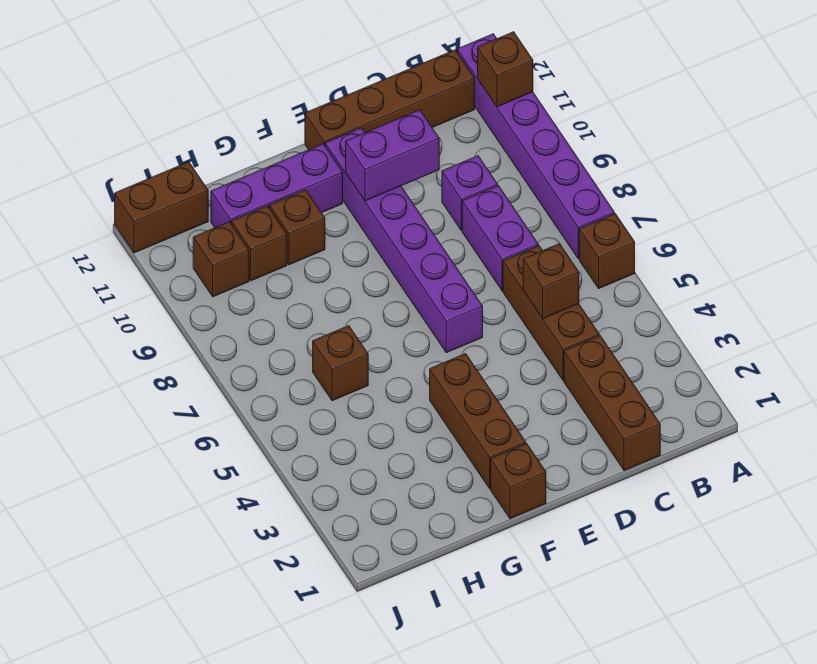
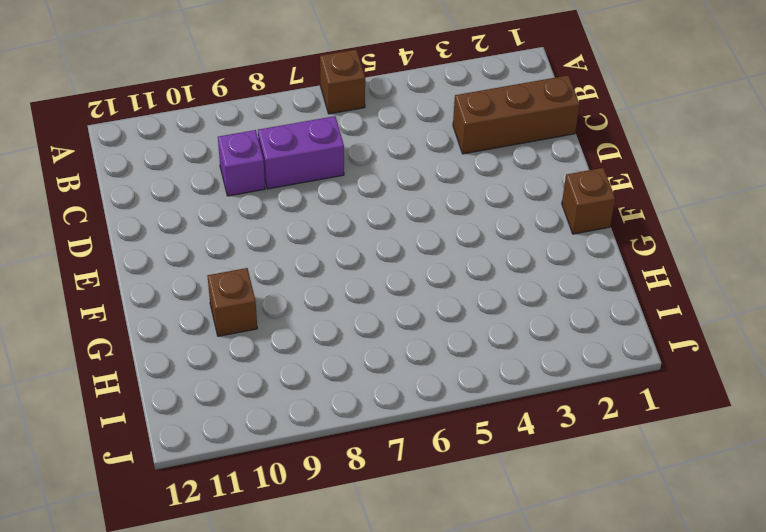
none -> purple 1x6 brick [457,34,614,259]
none -> brown 1x4 brick [305,50,475,150]
none -> brown 1x3 brick [503,246,599,381]

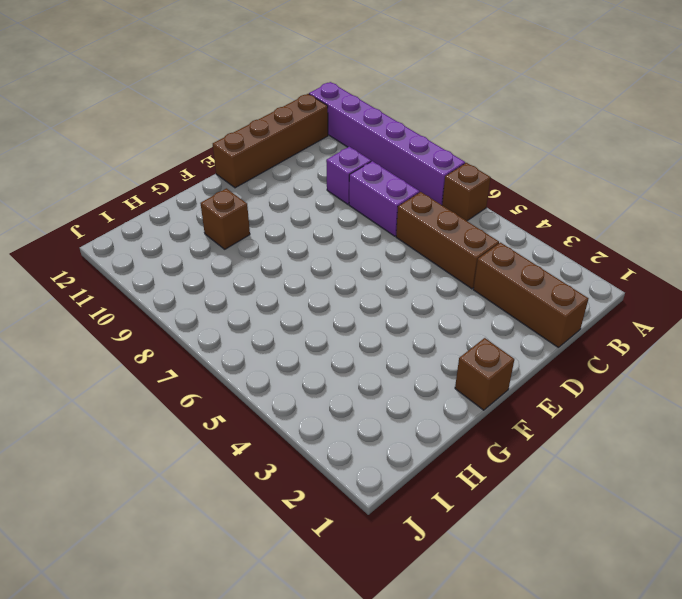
none -> purple 1x6 brick [325,128,483,353]
none -> brown 1x3 brick [430,354,526,488]
none -> purple 1x3 brick [211,144,343,228]

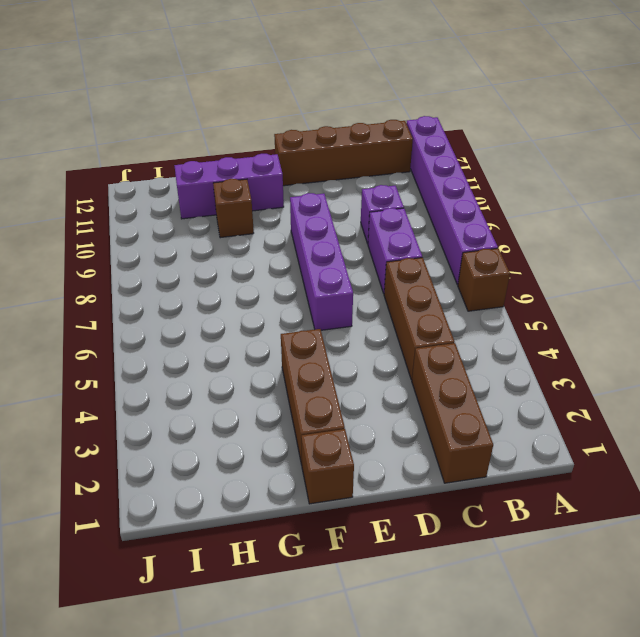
purple 1x4 brick [290,193,353,330] -> purple 1x6 brick [325,128,483,353]
none -> brown 1x1 brick [313,326,368,401]
none -> brown 1x1 brick [231,206,287,281]
none -> brown 1x1 brick [193,222,249,297]

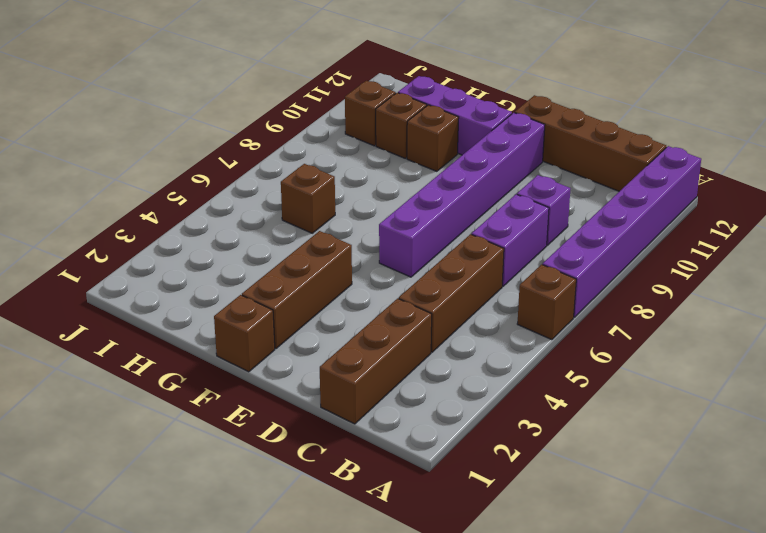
none -> brown 1x2 brick [115,162,208,253]
none -> brown 1x1 brick [478,32,533,107]
none -> brown 1x1 brick [523,244,579,319]

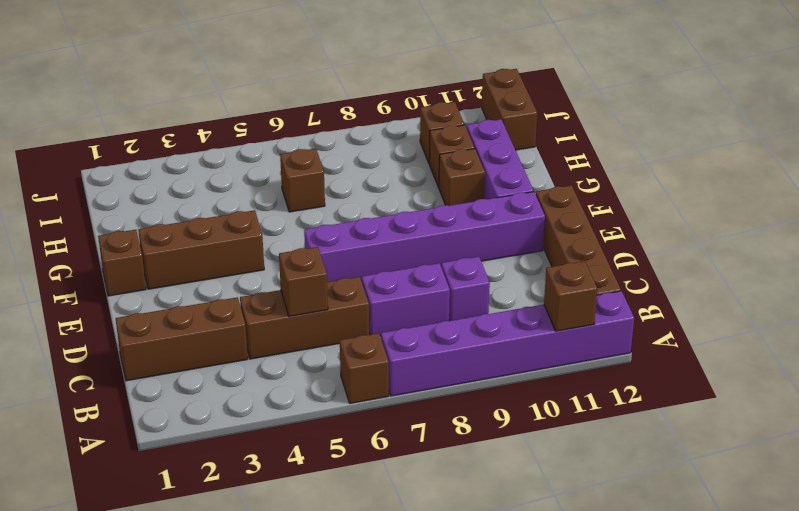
none -> purple 1x2 brick [346,110,439,201]

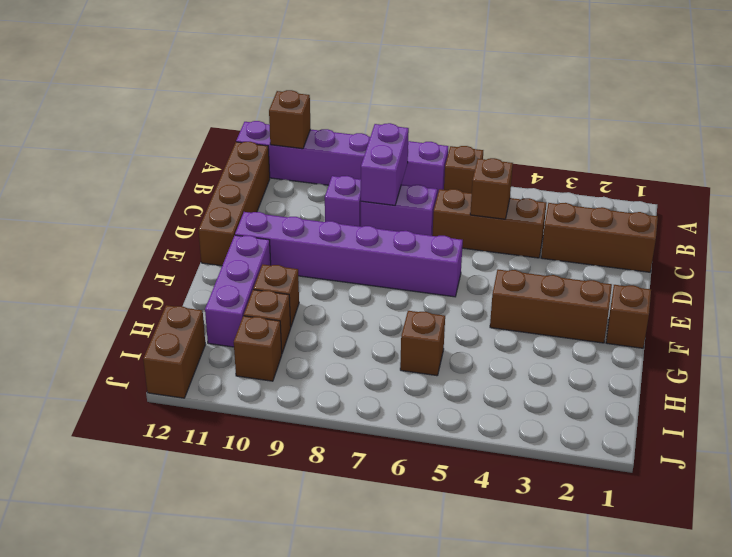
purple 1x2 brick [361,123,409,205] -> purple 1x2 brick moved to [346,110,439,201]

